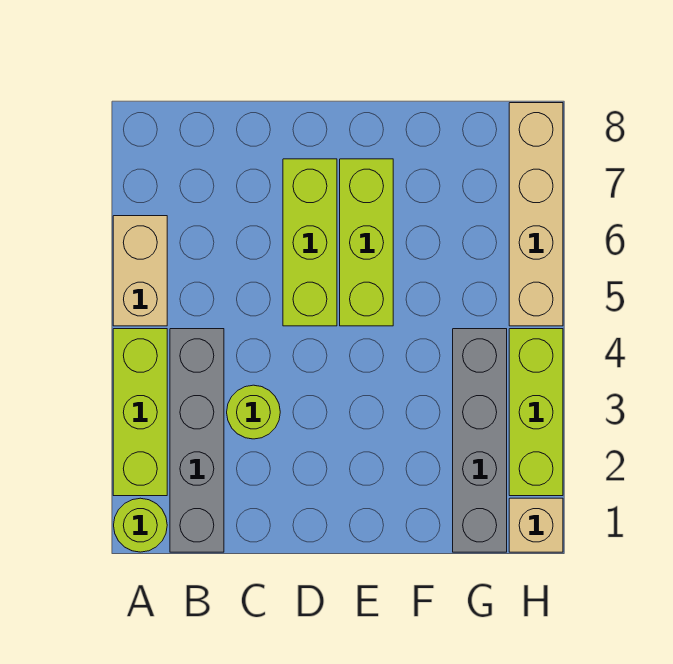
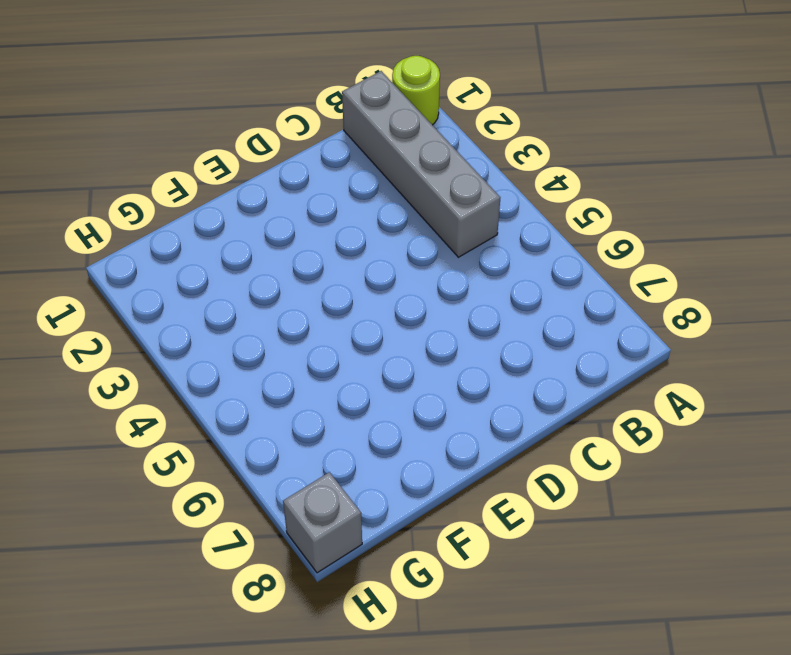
grey 1x1 brick [283,472,362,573] -> tan 1x4 brick [509,103,563,326]
none -> lime 1x3 brick [113,329,167,496]
none -> tan 1x2 brick [113,216,167,326]

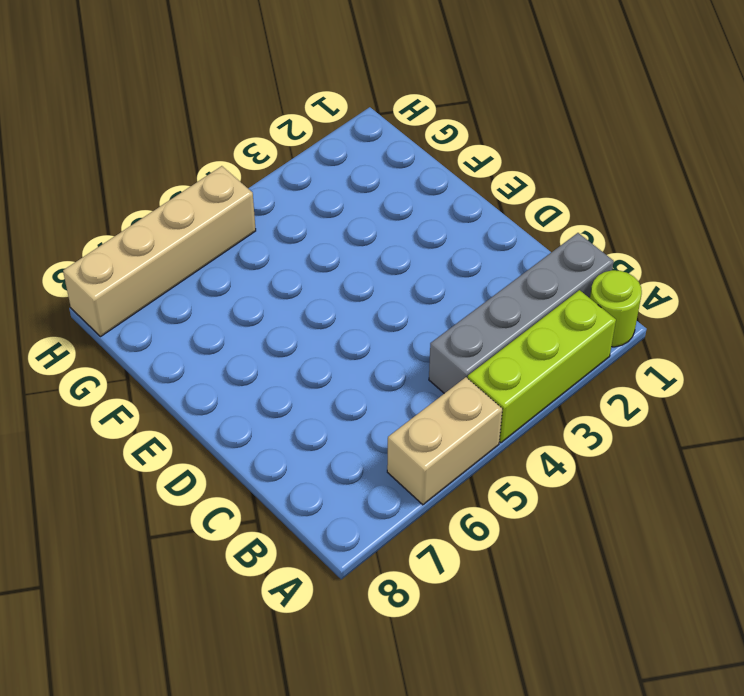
none -> lime 1x1 round brick [227,385,280,439]
none -> lime 1x3 brick [283,159,337,326]

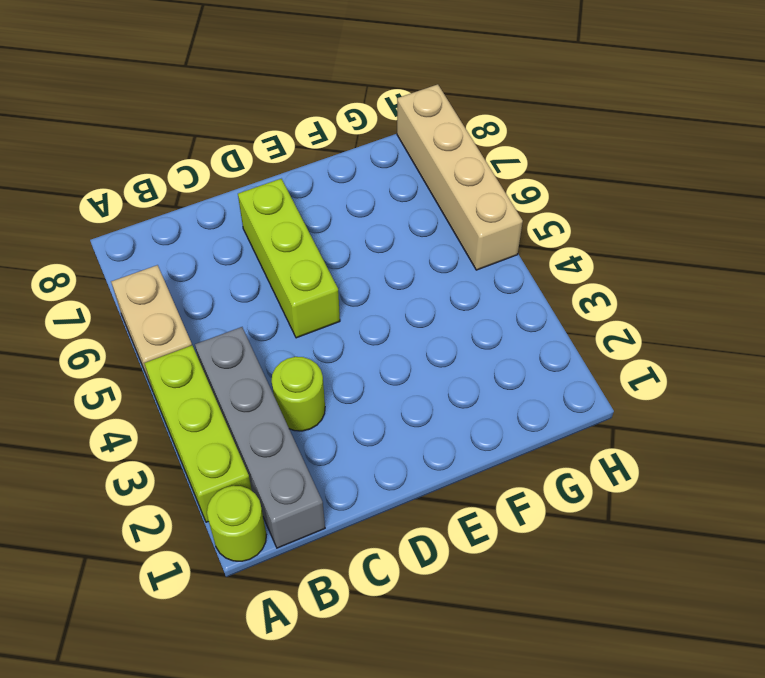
none -> lime 1x3 brick [340,159,393,326]
none -> grey 1x4 brick [453,329,507,552]

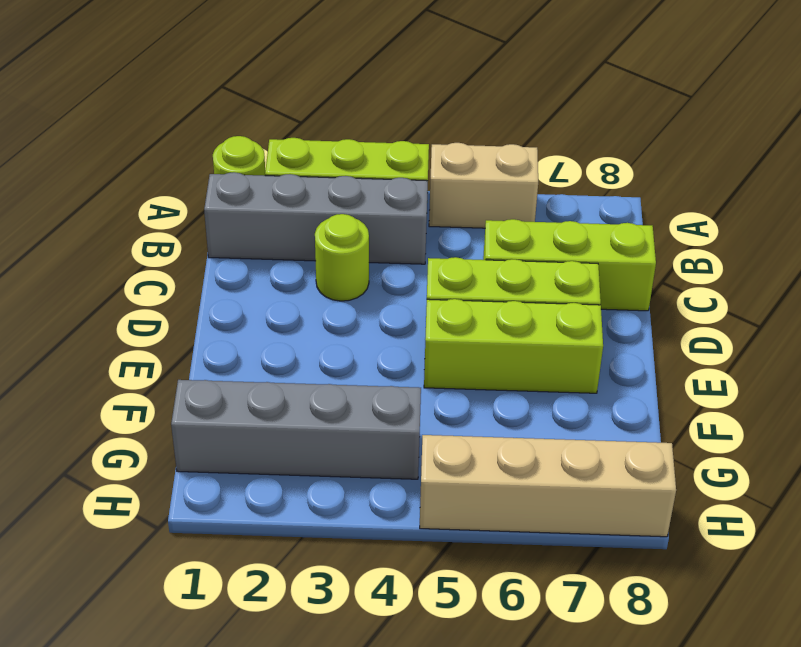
lime 1x3 brick [483,219,656,311] -> lime 1x3 brick moved to [509,329,563,496]
none -> tan 1x1 brick [509,498,563,552]

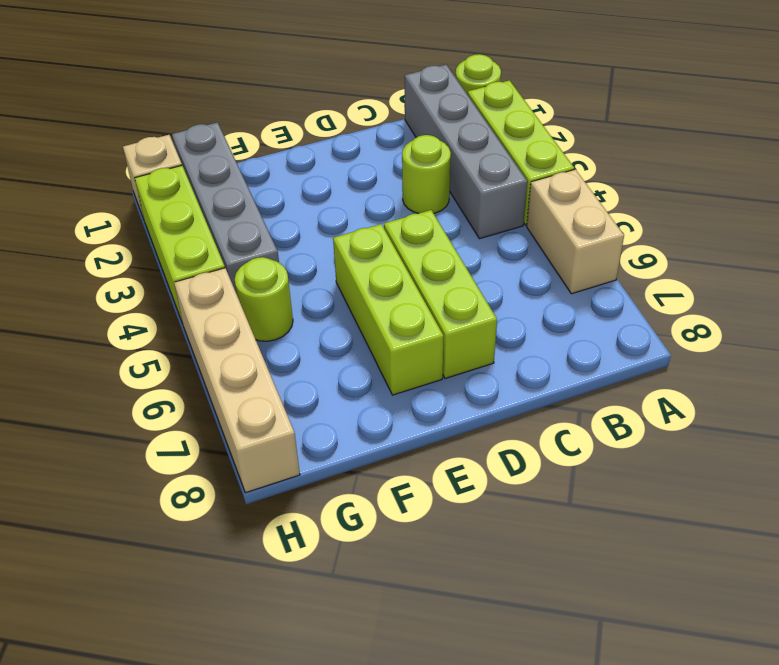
lime 1x1 round brick [235,257,293,341] -> none

